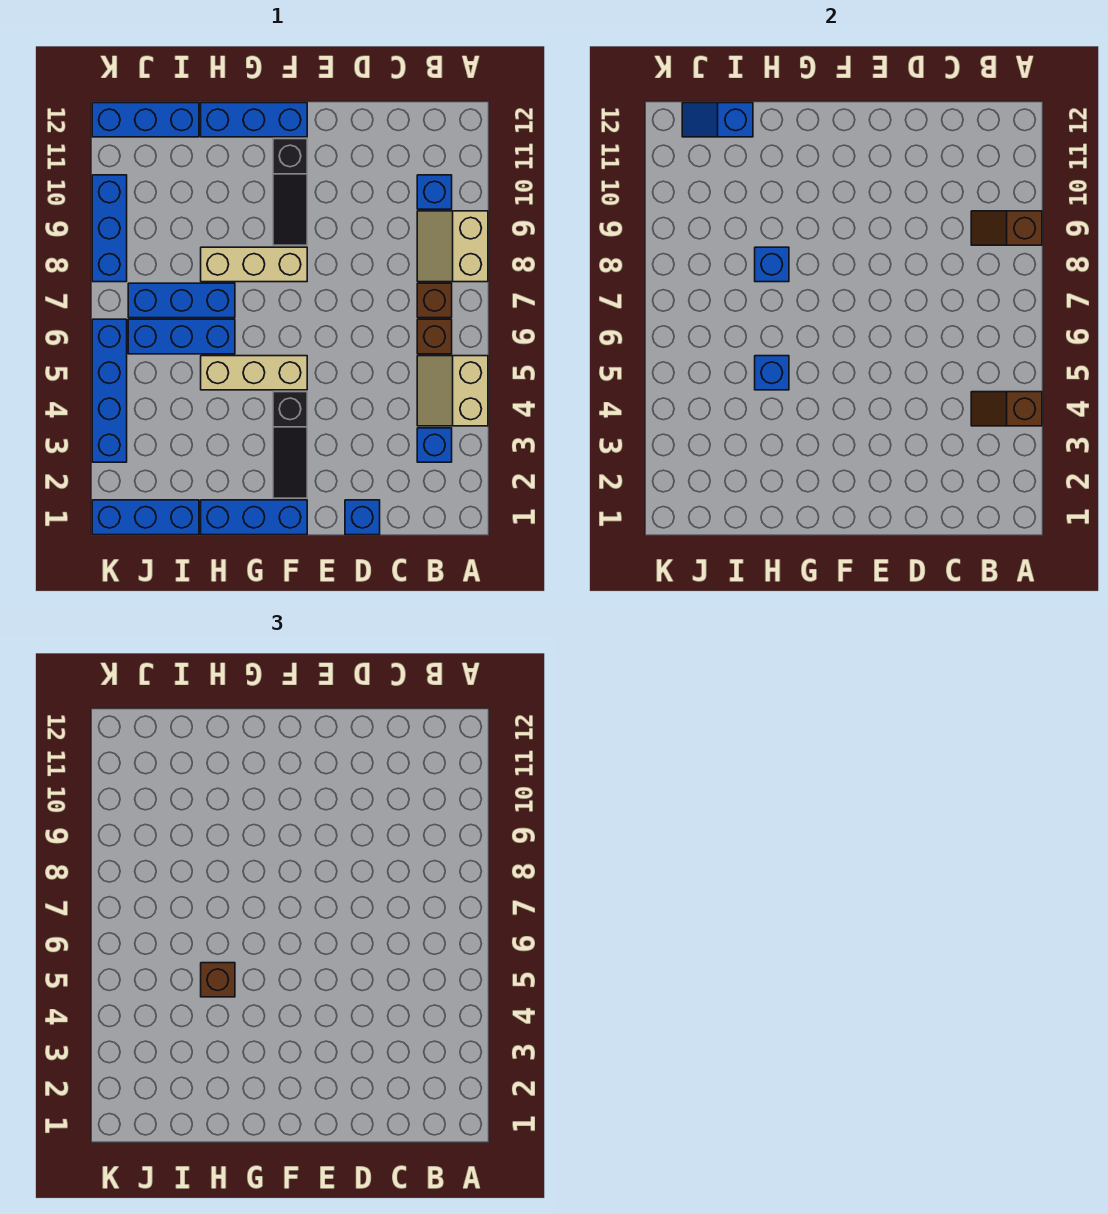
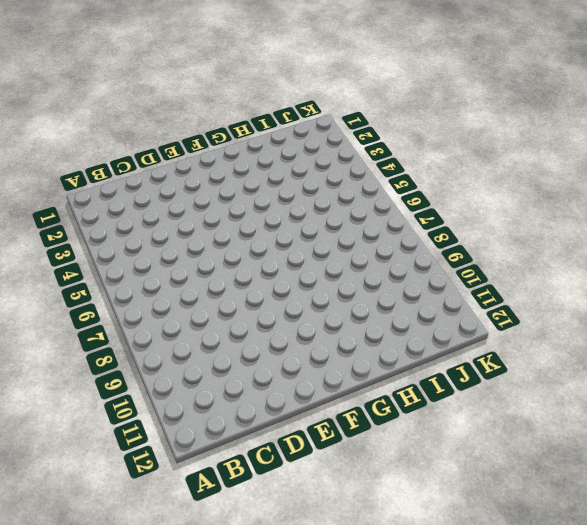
none -> tan 2x2 slope [417,356,488,426]
none -> tan 2x2 slope [417,211,488,282]
none -> blue 1x1 brick [417,428,452,462]

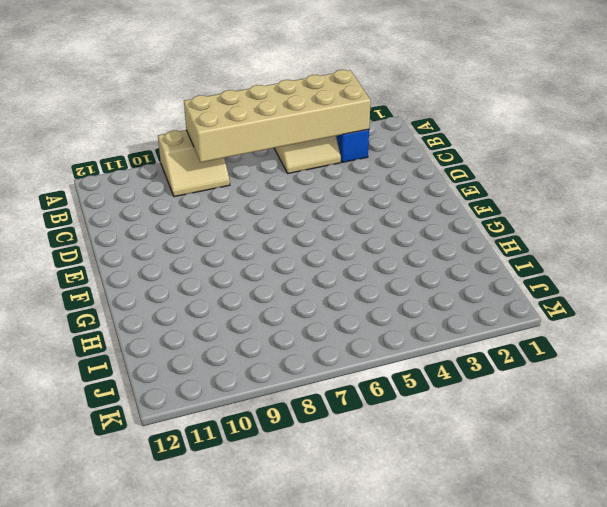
tan 2x6 brick [184,70,371,162] -> brown 1x2 slope [971,392,1042,426]
none -> brown 1x1 brick [417,319,452,354]
none -> brown 1x1 brick [417,283,452,318]
none -> blue 1x1 brick [417,175,452,209]

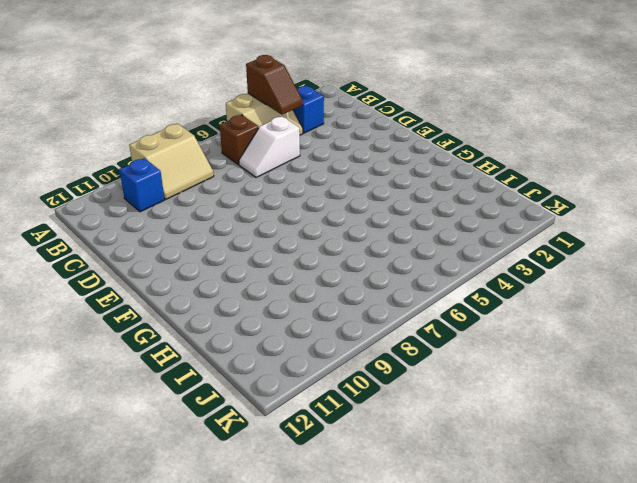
white 1x2 slope [239,116,300,177] -> none
none -> brown 1x1 brick [417,283,452,318]
none -> blue 1x1 brick [345,500,380,535]
none -> blue 1x3 brick [201,500,307,535]

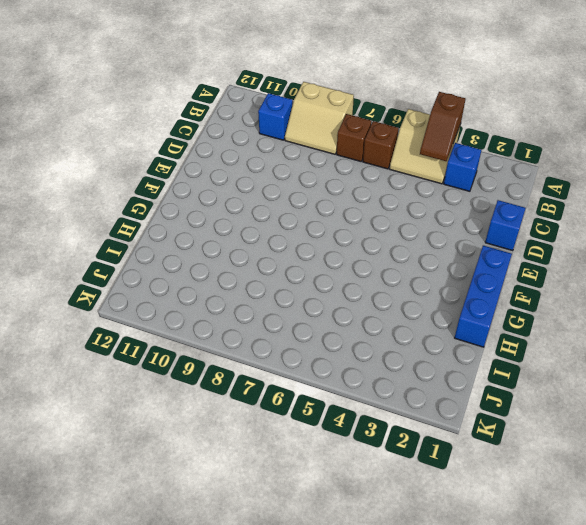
none -> black 1x3 slope [273,392,307,498]
none -> tan 1x3 brick [201,356,307,390]
none -> tan 1x3 brick [201,247,307,282]

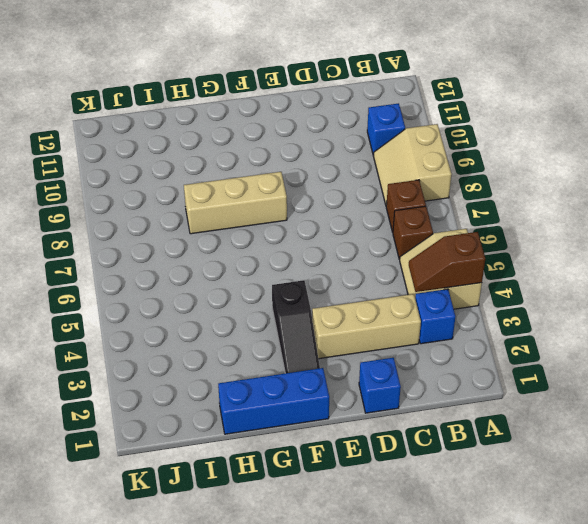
tan 1x3 brick [312,294,421,359] -> tan 1x3 brick moved to [201,356,307,390]
none -> black 1x3 slope [273,139,307,245]
none -> blue 1x3 brick [201,103,307,137]
none -> blue 1x3 brick [128,319,235,354]

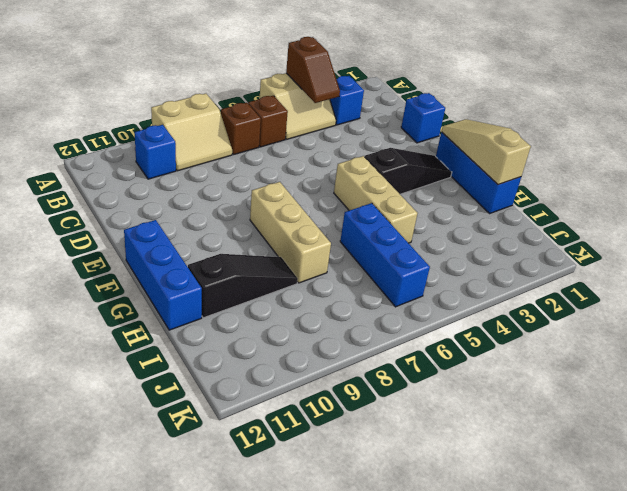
tan 1x3 slope [441,119,531,185] -> none
black 1x3 slope [188,254,298,318] -> black 1x3 slope moved to [273,139,307,245]
none -> blue 1x3 brick [128,283,235,318]
none -> blue 1x3 brick [92,500,199,535]
none -> blue 1x3 brick [92,103,199,137]

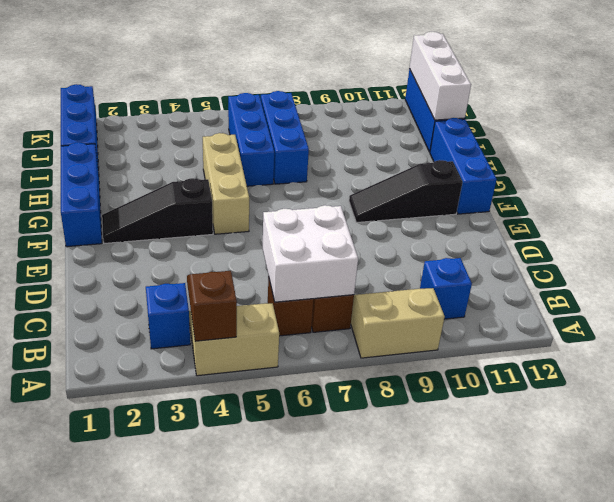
white 2x2 brick [263,205,358,302] -> none
white 1x3 brick [410,32,471,120] -> blue 1x2 slope [682,103,753,137]
none -> blue 1x1 brick [345,500,380,535]
none -> tan 1x3 brick [201,247,307,282]
none -> blue 1x4 brick [92,319,127,462]

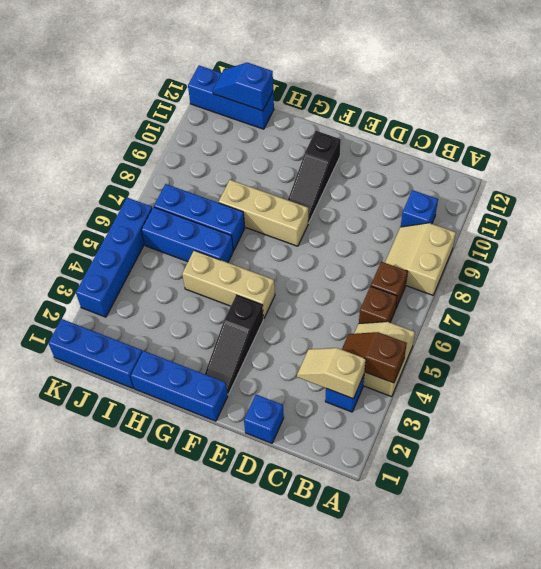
tan 1x2 slope [297,348,366,399] -> none
none -> blue 1x3 brick [201,103,307,137]
none -> blue 1x3 brick [92,175,127,282]
none -> brown 1x2 slope [971,211,1042,245]

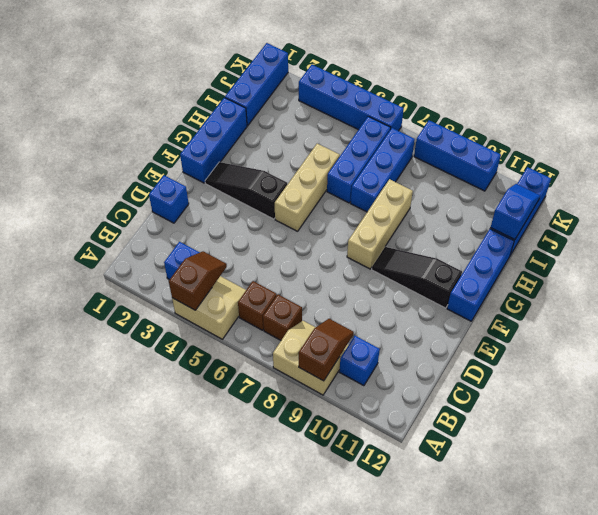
none -> blue 1x1 brick [755,356,789,390]
none -> blue 1x1 brick [755,247,789,282]
none -> brown 1x1 brick [201,963,235,997]

